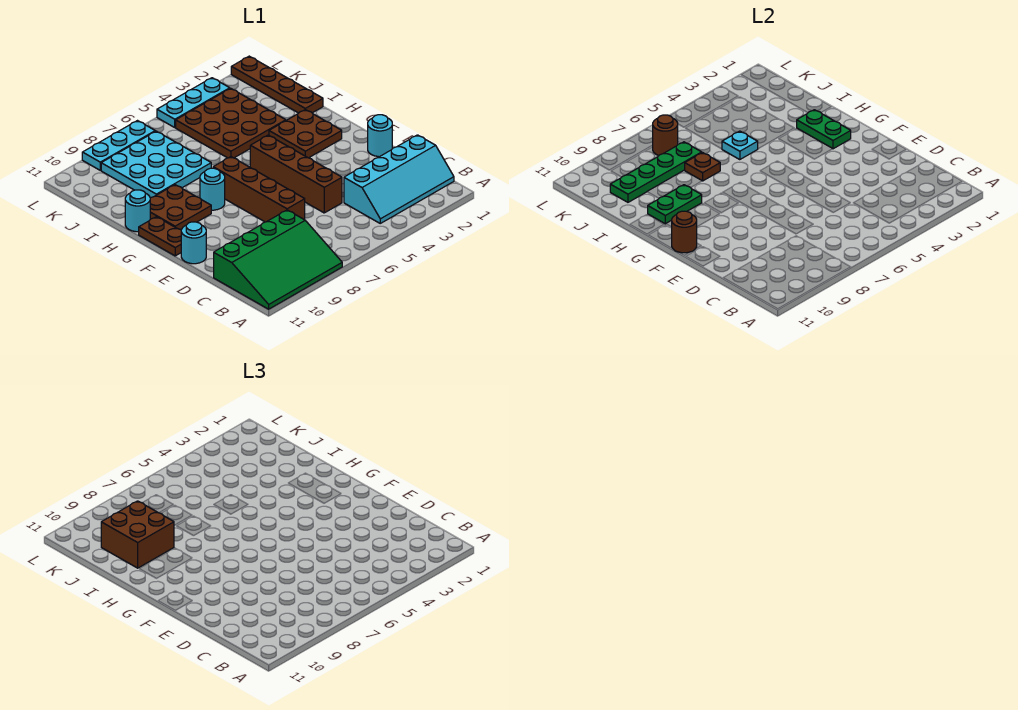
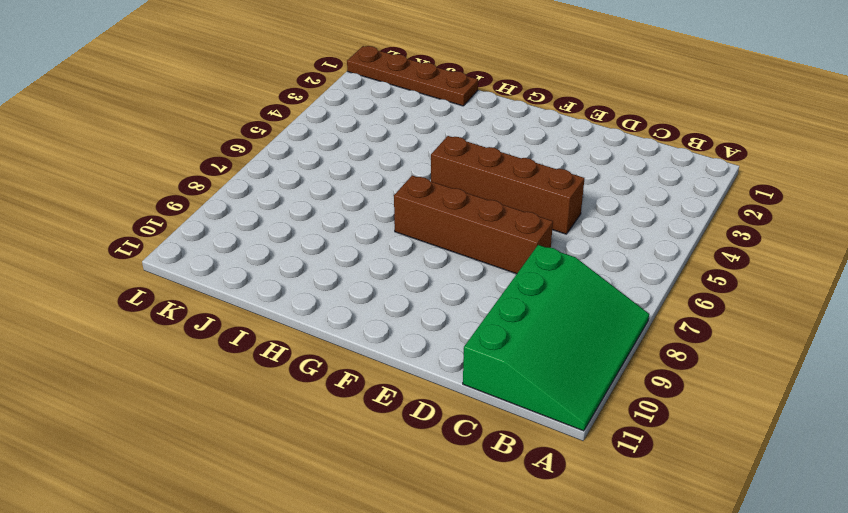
none -> cyan 2x4 slope [344,135,454,223]
none -> cyan 1x1 round brick [368,115,392,157]
none -> cyan 1x1 round brick [181,222,206,264]

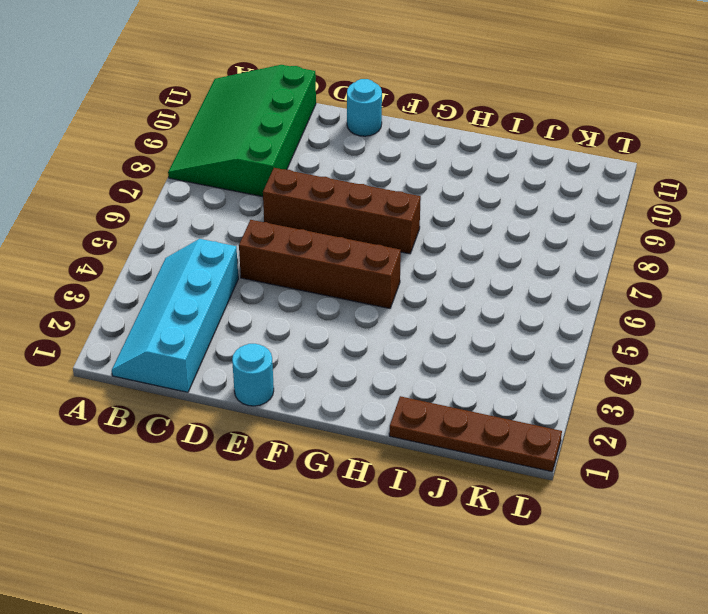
none -> brown 1x2 plate [139,217,181,256]
none -> brown 2x2 plate [269,110,342,158]
none -> cyan 1x1 round brick [200,168,225,210]

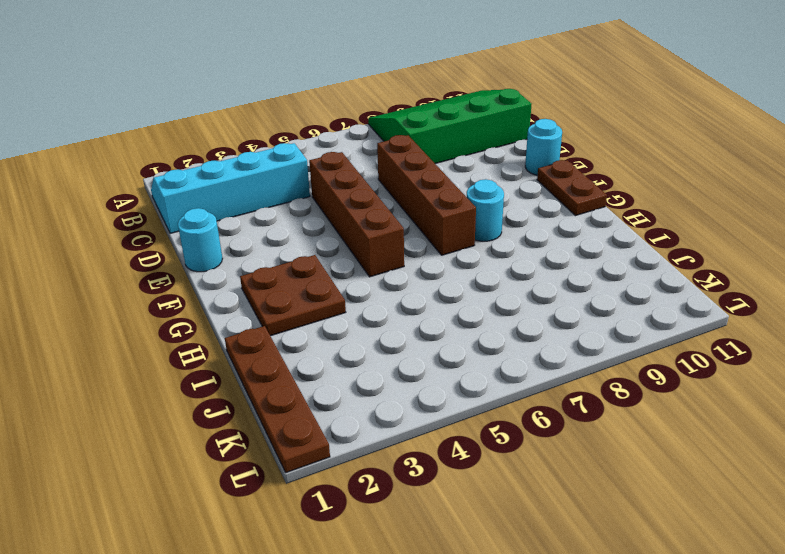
none -> brown 2x2 plate [150,185,211,230]
none -> cyan 1x1 round brick [125,190,150,232]
none -> brown 3x3 plate [176,88,286,158]

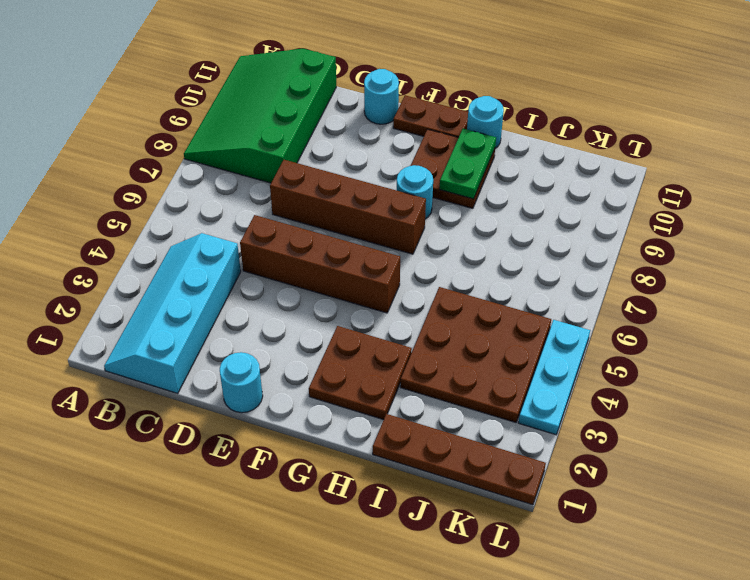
none -> cyan 3x3 plate [101,131,211,198]
none -> cyan 1x3 plate [82,121,155,170]
none -> brown 1x1 round brick [672,211,697,253]

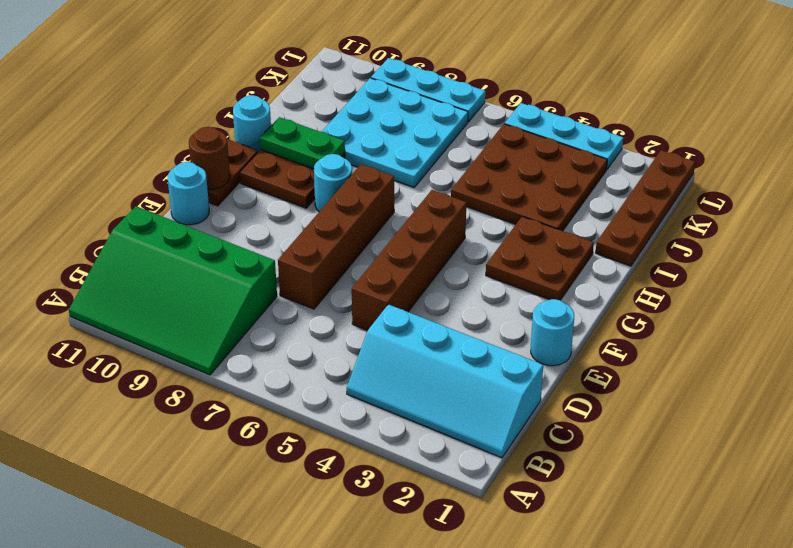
none -> green 1x2 plate [797,110,851,149]
none -> cyan 1x1 plate [722,131,758,160]
none -> brown 1x1 plate [685,153,720,181]

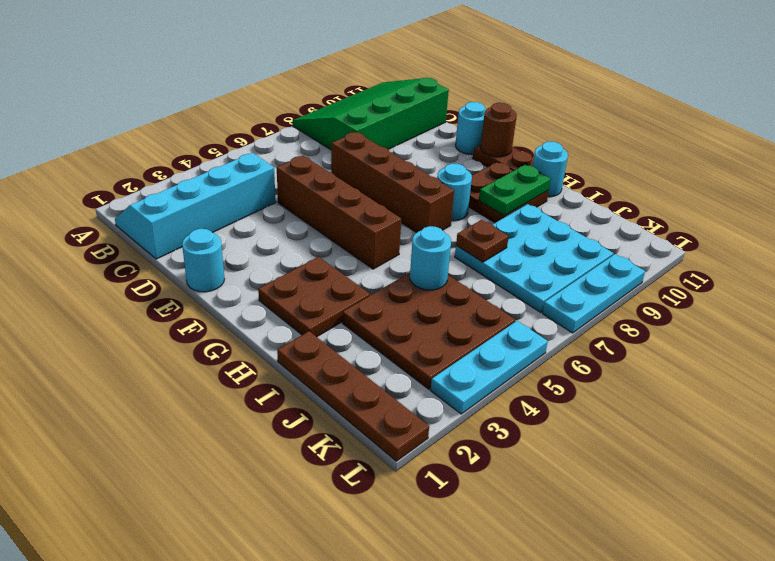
cyan 1x1 round brick [410,226,451,290] -> cyan 1x1 plate [722,131,758,160]
none -> green 1x2 plate [797,110,851,149]
none -> green 1x4 plate [610,142,702,202]
none -> brown 1x1 round brick [653,115,678,155]

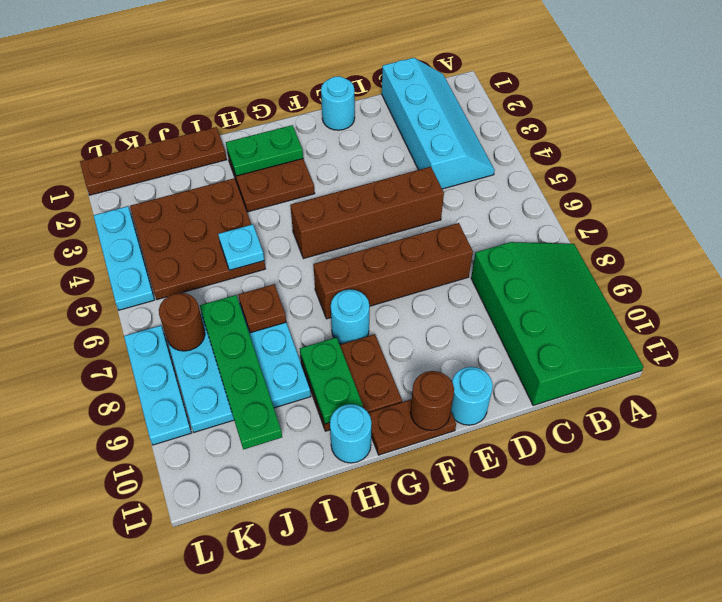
none -> brown 2x2 brick [101,501,174,568]

